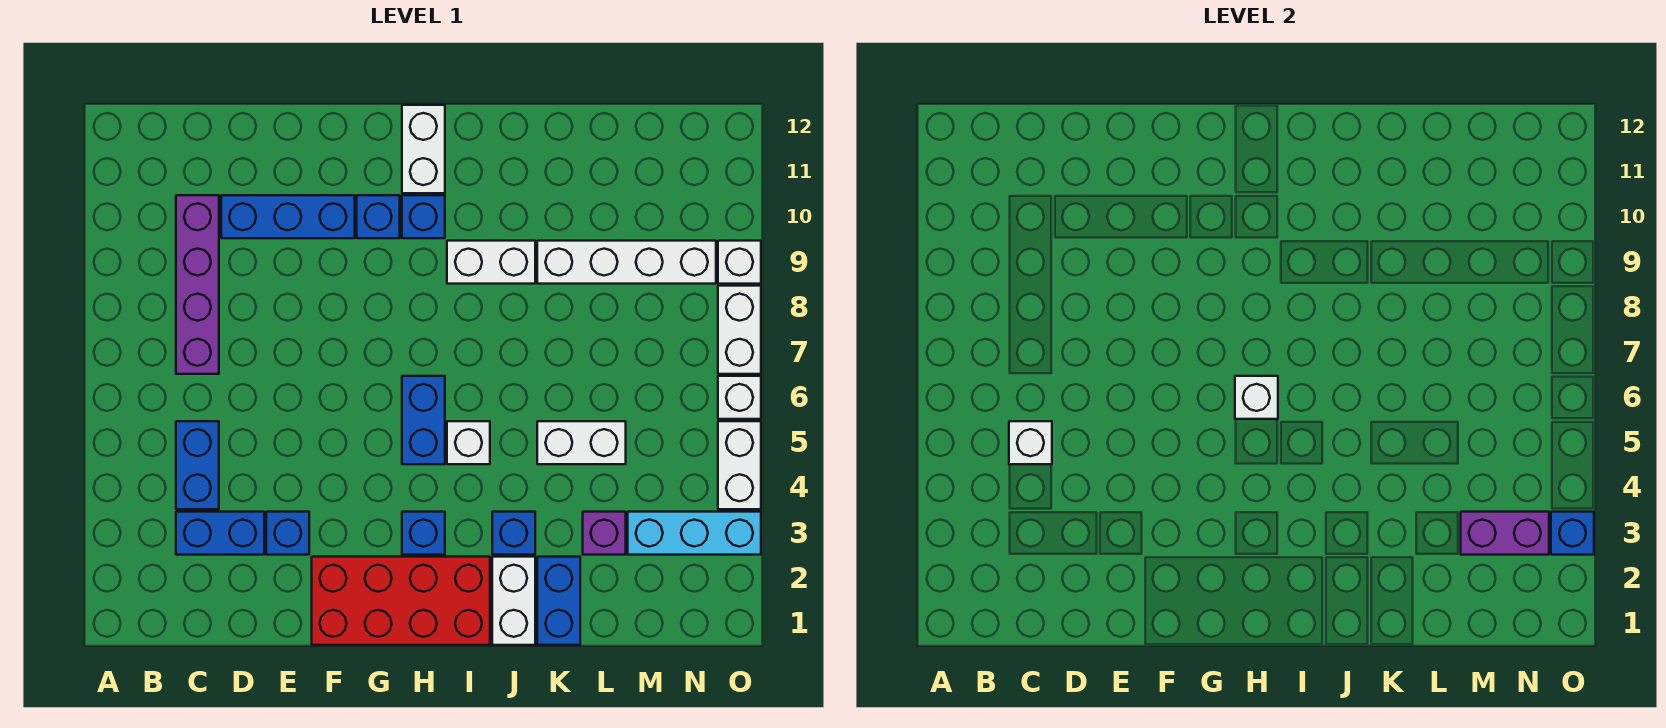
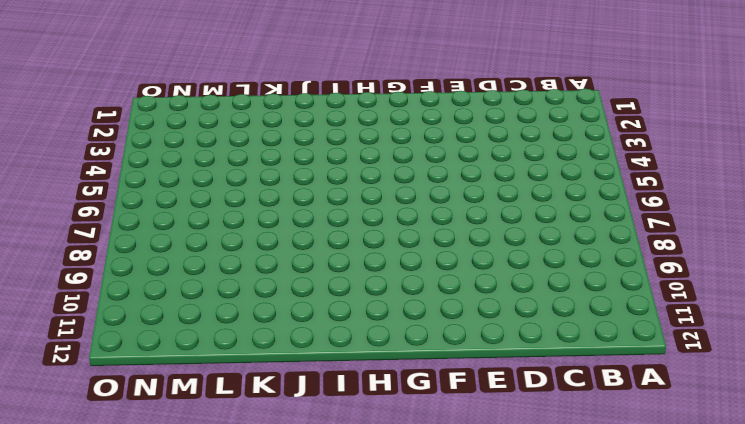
none -> blue 1x2 brick [176,512,264,555]
none -> blue 1x2 brick [176,421,219,509]
none -> purple 1x4 brick [176,195,219,374]

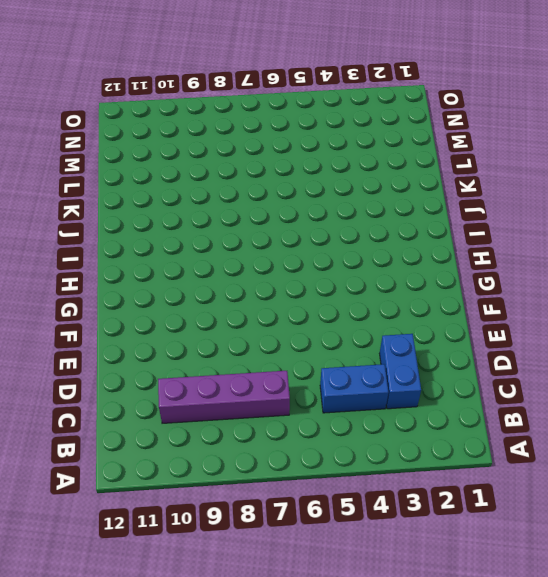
none -> blue 1x3 brick [221,195,355,238]
none -> blue 1x1 brick [266,512,309,555]
none -> red 2x4 brick [312,557,490,645]

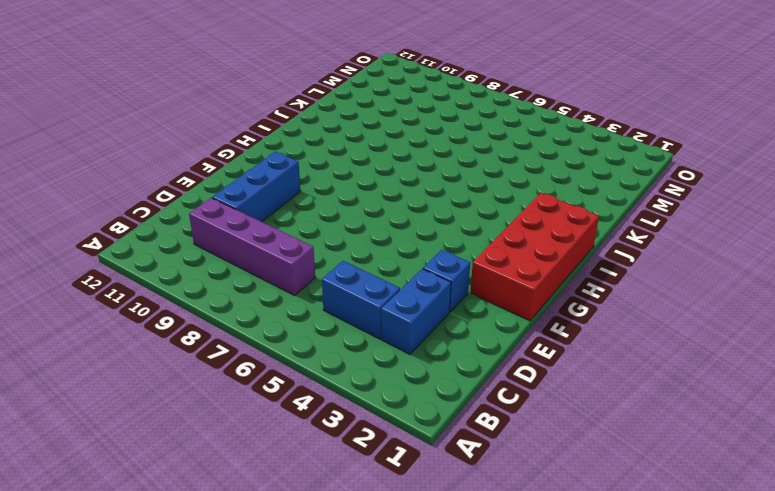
none -> blue 1x1 brick [357,195,400,238]
none -> blue 1x1 brick [402,512,445,555]
none -> blue 1x2 brick [402,376,445,464]

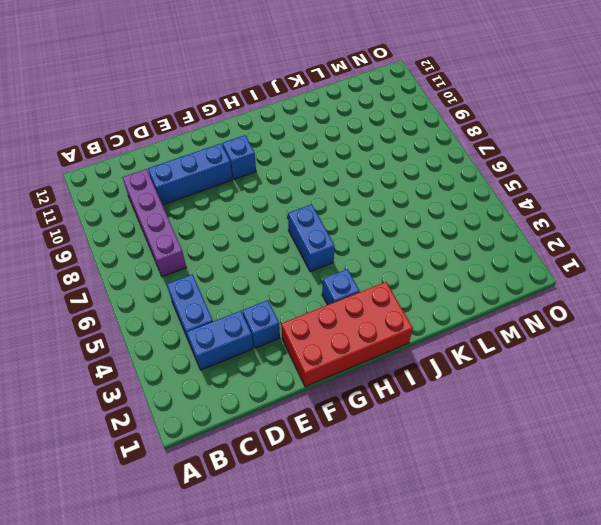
none -> blue 1x1 brick [402,195,445,238]
none -> white 1x2 brick [402,105,445,193]
none -> white 1x1 brick [447,421,490,464]

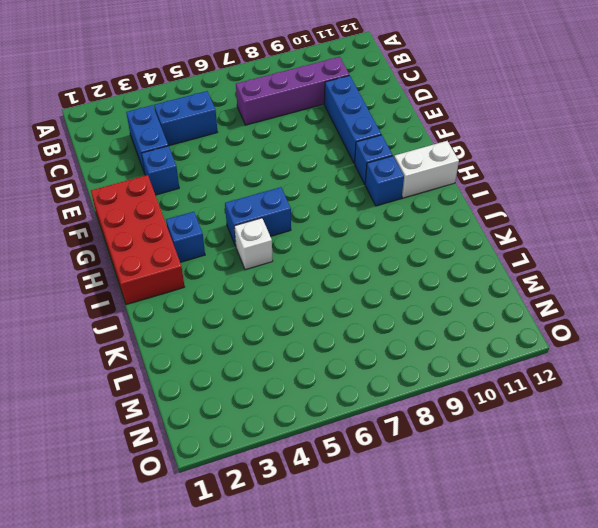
none -> white 1x2 brick [447,241,535,284]
none -> white 1x2 brick [492,557,535,645]
none -> blue 1x1 brick [492,512,535,555]

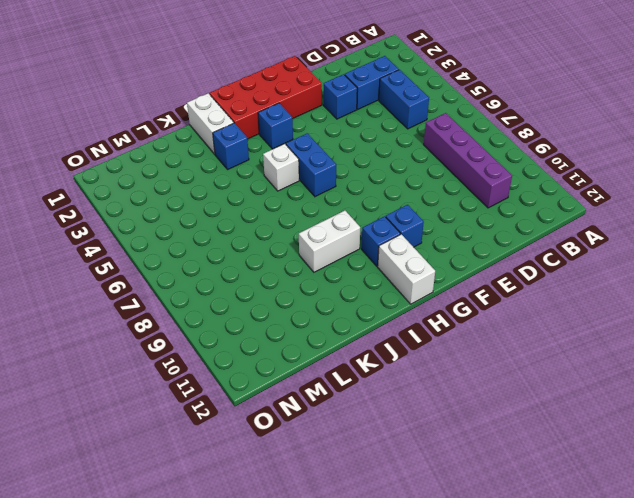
none -> blue 1x3 brick [221,195,355,238]
none -> blue 1x2 brick [537,557,580,645]
none -> white 1x2 brick [537,421,626,464]

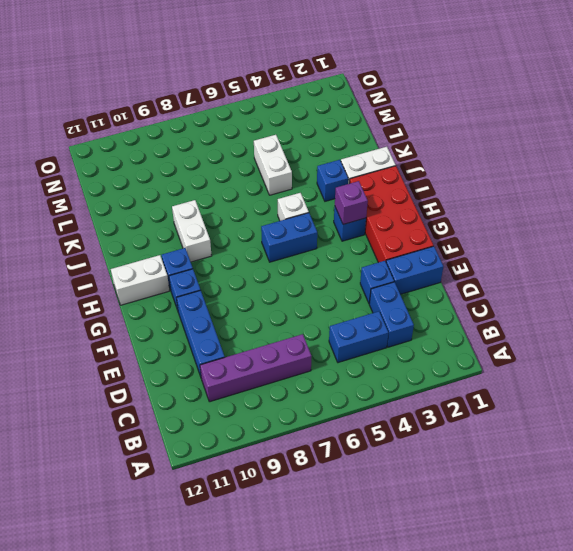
blue 1x2 brick [386,246,443,294] -> blue 1x2 brick moved to [537,557,580,645]
purple 1x1 brick [335,181,368,224] -> purple 1x1 brick moved to [583,512,626,555]
none -> white 1x4 brick [537,241,716,284]
none -> cyan 1x3 brick [628,512,761,555]
none -> white 1x2 brick [718,421,761,509]

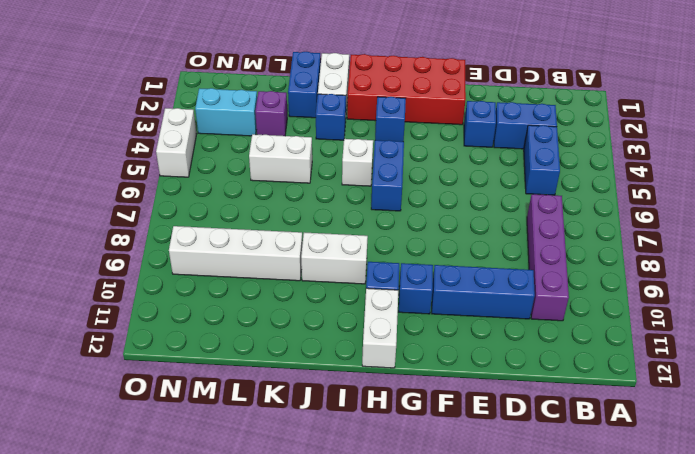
cyan 1x2 brick [195,88,257,136] -> cyan 1x3 brick [628,512,761,555]
none -> white 1x1 brick [718,376,761,419]
none -> white 1x2 brick [718,286,761,374]
none -> white 1x1 brick [718,241,761,284]

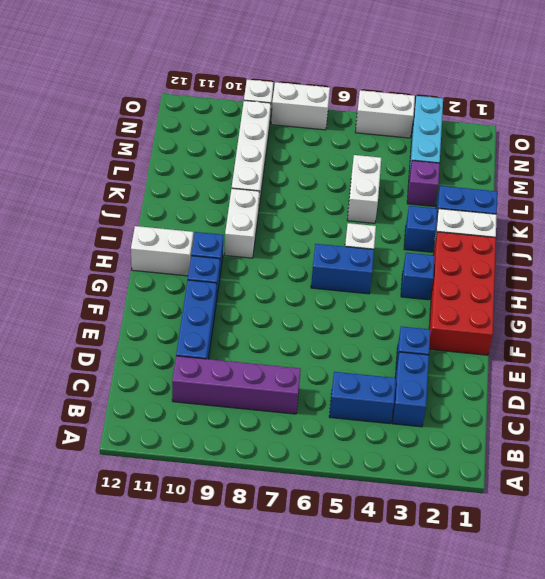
none -> white 1x1 brick [718,376,761,419]
none -> white 1x1 brick [1009,421,1052,464]
none -> white 1x1 brick [1235,376,1278,419]

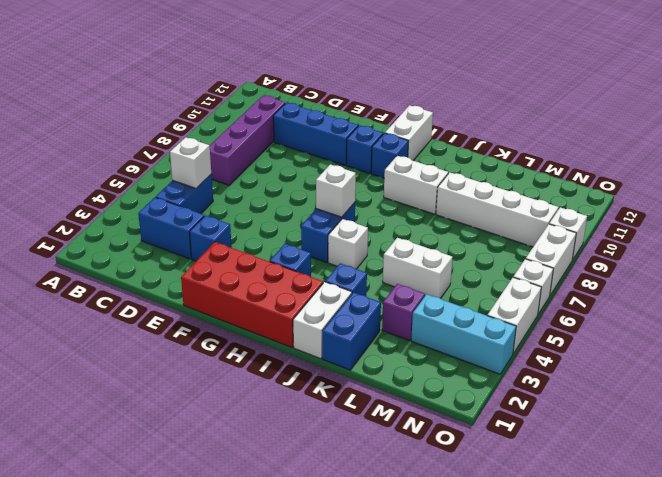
none -> purple 1x2 brick [1461,512,1549,555]
none -> blue 1x1 brick [1551,512,1594,555]

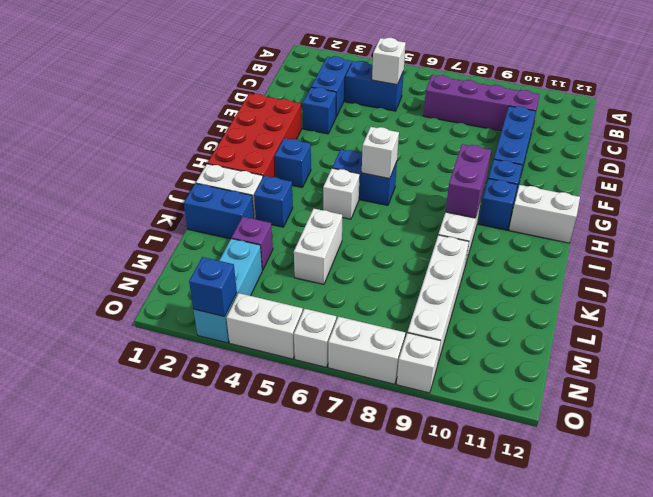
purple 1x2 brick [445,144,491,218] -> purple 1x2 brick moved to [1461,512,1549,555]

